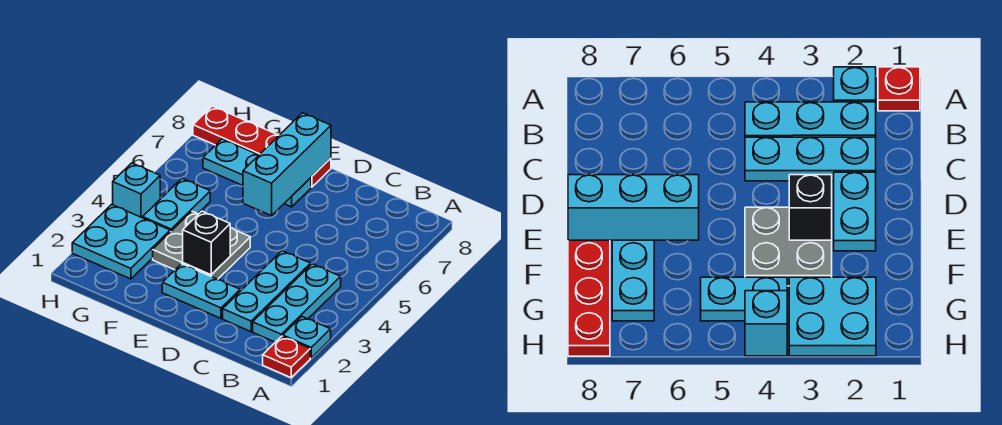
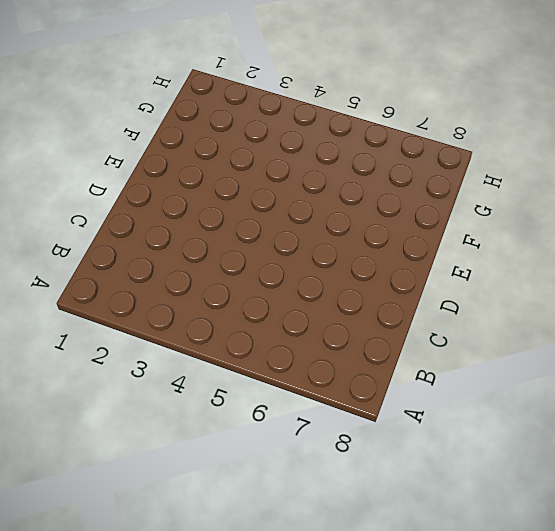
none -> red 1x1 plate [263,336,310,378]
none -> cyan 1x1 plate [283,317,331,358]
none -> cyan 1x3 plate [253,264,341,342]

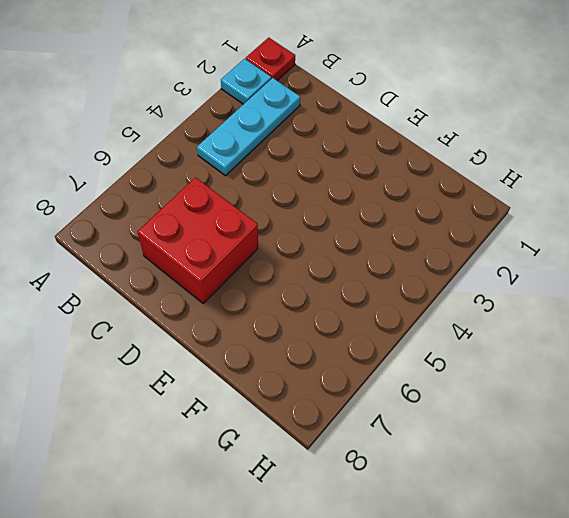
red 2x2 brick [137,177,258,303] -> none
none -> cyan 1x3 plate [223,251,311,332]
none -> cyan 1x2 plate [162,264,240,318]
none -> grey 2x2 plate [153,211,250,279]

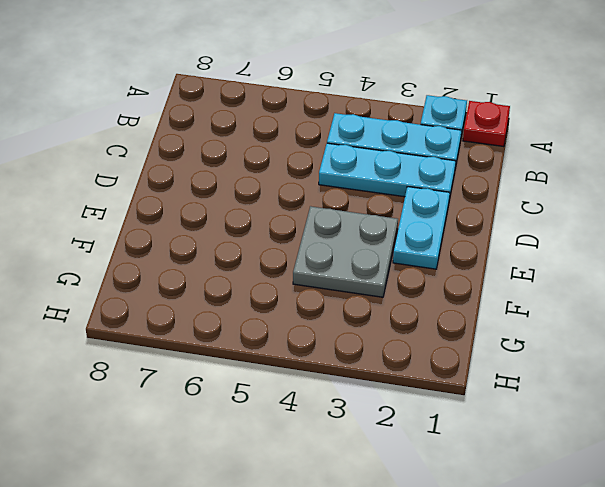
none -> cyan 1x3 plate [203,139,311,207]
none -> red 1x4 plate [193,106,331,187]
none -> cyan 2x2 plate [72,205,170,279]

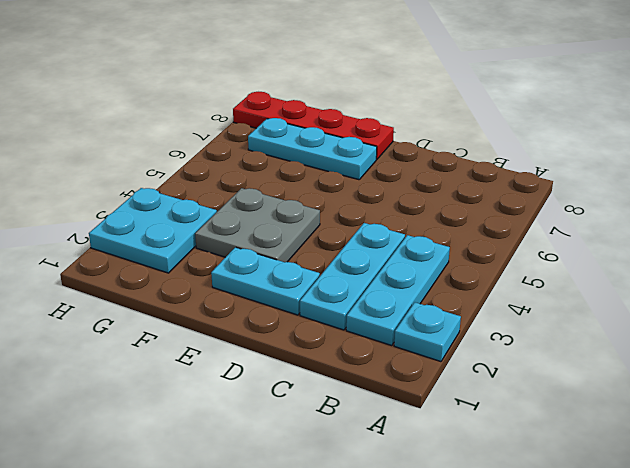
none -> red 1x1 plate [263,336,310,378]
none -> cyan 1x2 plate [143,178,210,232]
none -> cyan 1x1 brick [113,163,160,218]

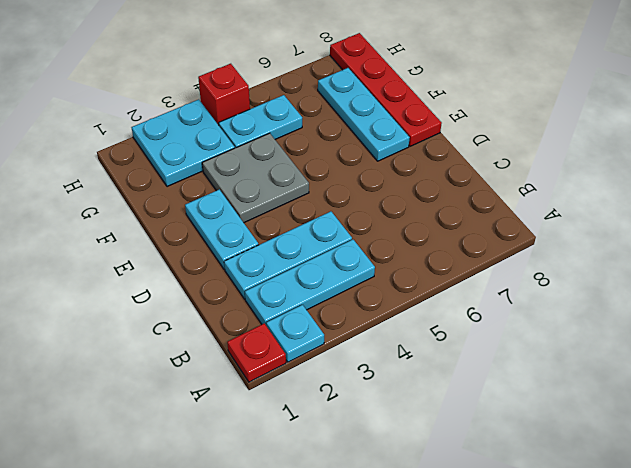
red 1x1 brick [198,64,250,125] -> cyan 1x1 brick [113,163,160,218]
none -> black 1x1 brick [183,211,230,275]
none -> cyan 1x3 brick [243,113,331,216]

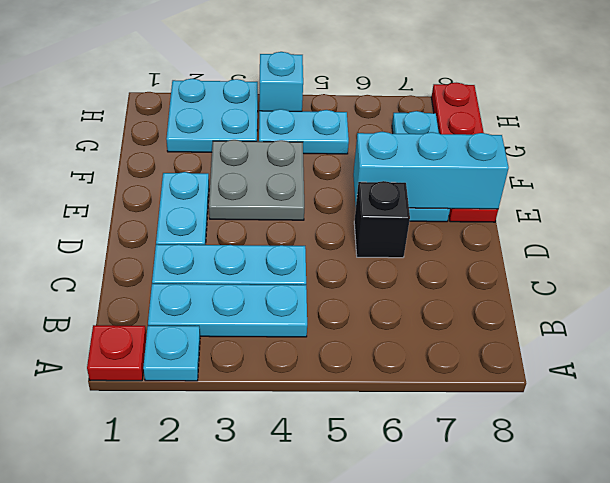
black 1x1 brick [354,181,410,258] -> black 1x1 brick moved to [183,211,230,275]

